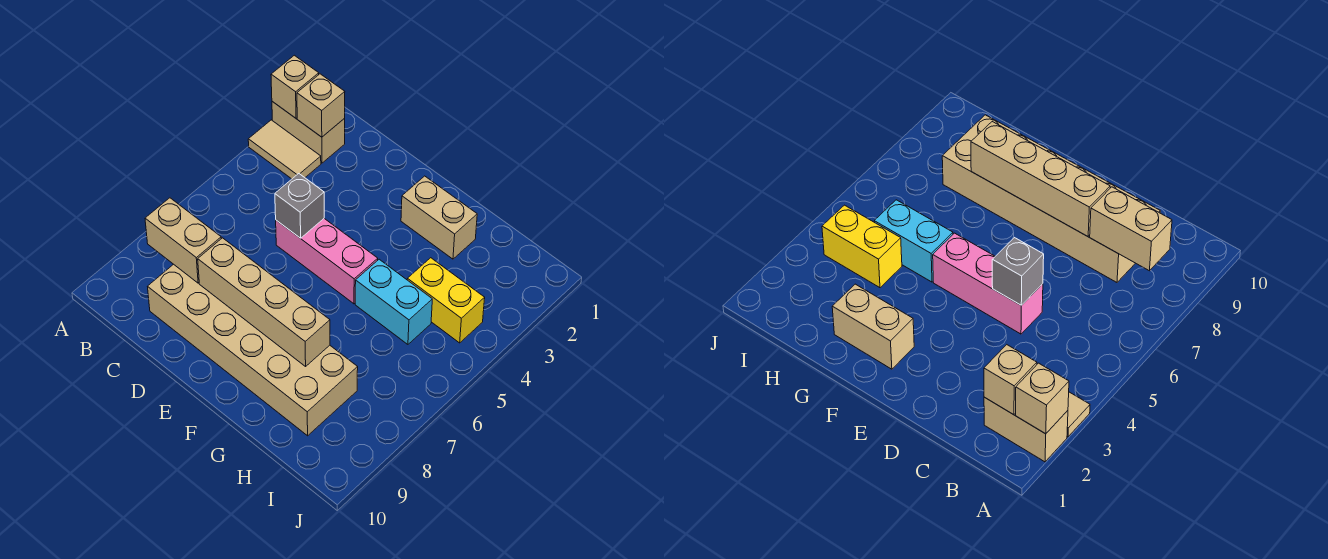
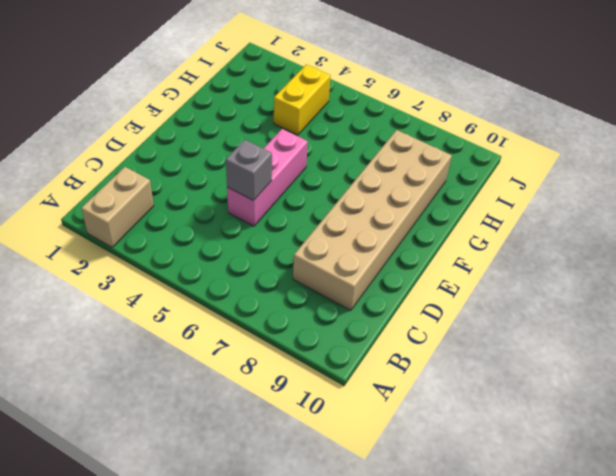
none -> tan 1x2 tile [248,120,321,179]
none -> tan 1x2 brick [401,176,477,259]
none -> cyan 1x2 brick [355,259,432,344]

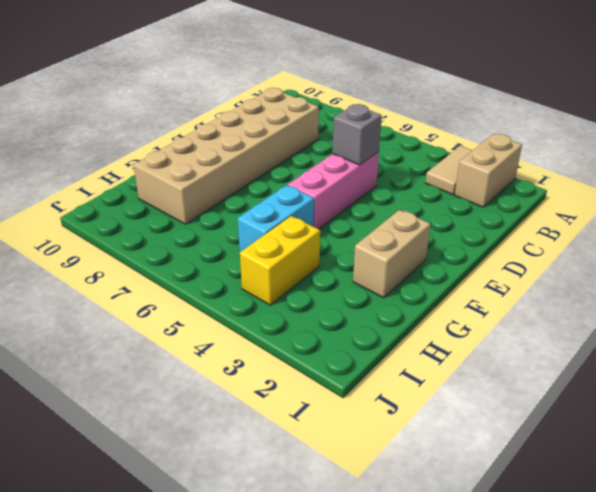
none -> tan 1x1 brick [271,55,319,118]
none -> tan 1x1 brick [297,74,345,137]
none -> tan 1x2 brick [145,198,221,283]

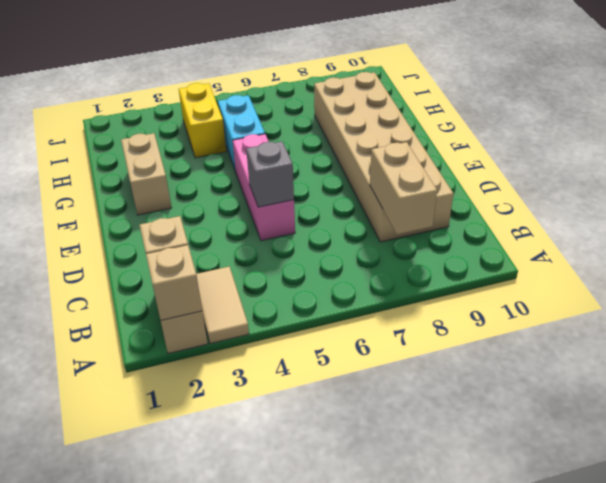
none -> tan 1x4 brick [198,238,330,366]

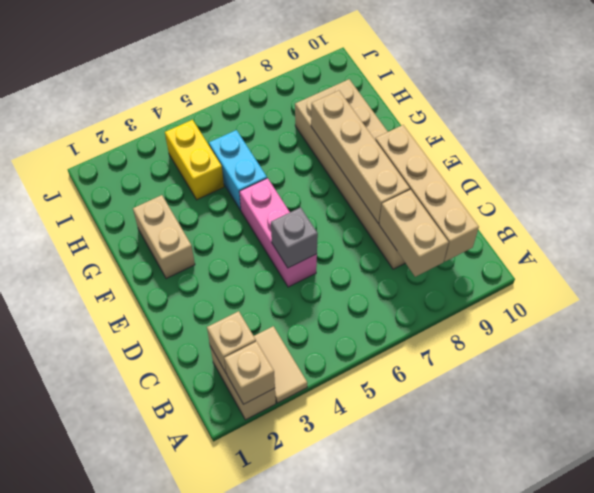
tan 1x4 brick [375,125,479,261] -> none

